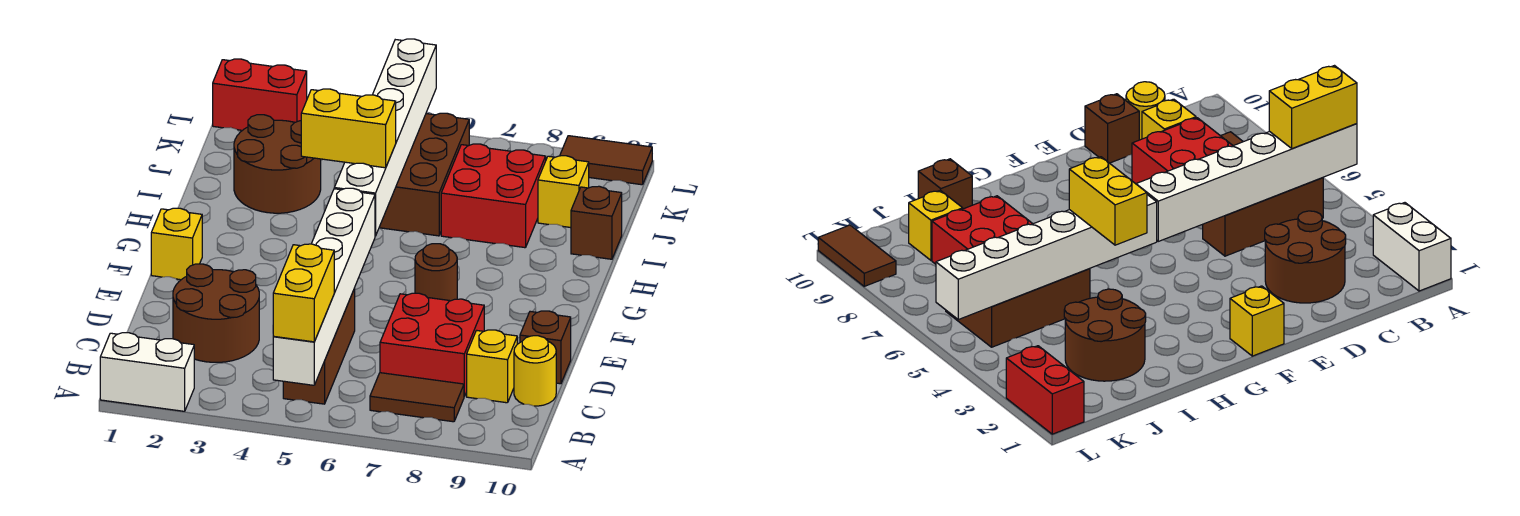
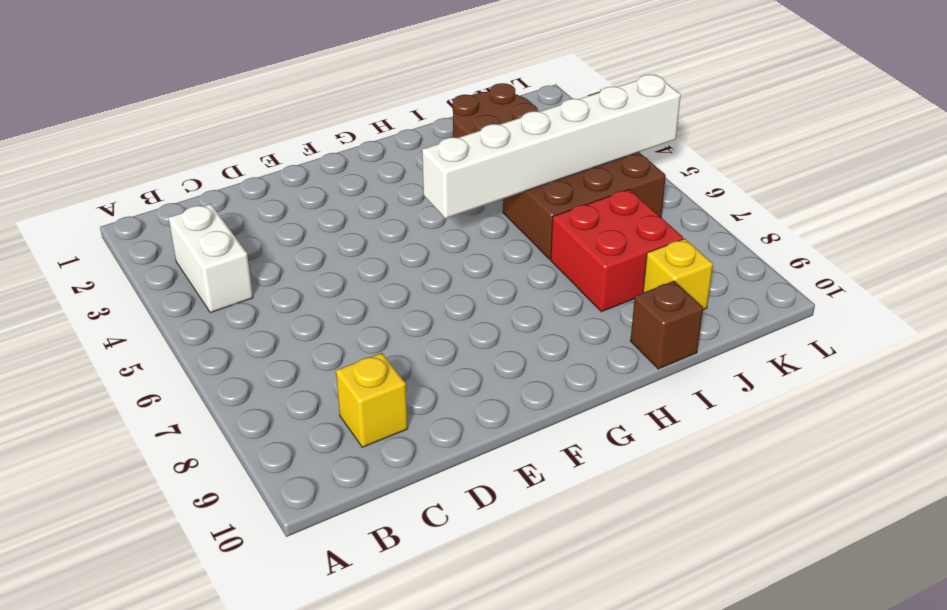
white 1x2 brick [169,204,253,313] -> white 1x2 brick moved to [100,333,194,411]
none -> brown 1x3 brick [283,289,355,404]
none -> brown 1x2 tile [370,373,464,422]
none -> brown 2x2 round brick [173,264,259,362]

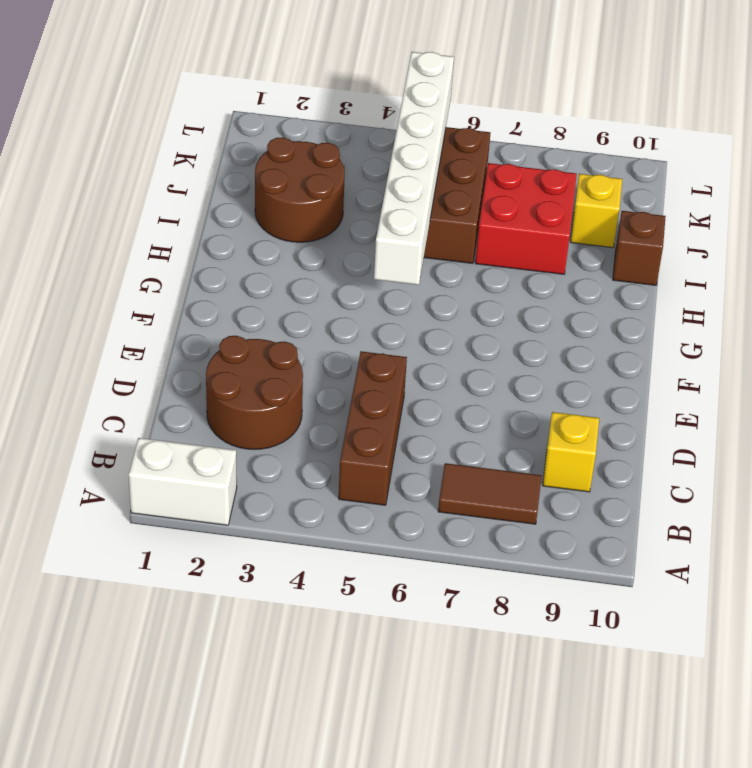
none -> red 2x2 brick [380,293,484,397]
none -> yellow 1x1 round brick [514,336,556,406]
none -> brown 1x1 brick [520,311,571,384]

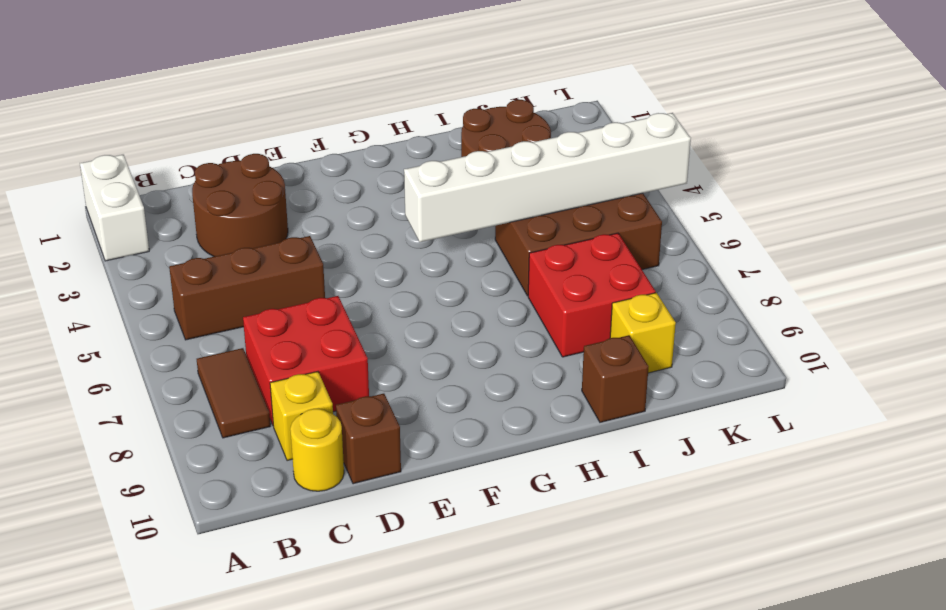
none -> yellow 1x1 brick [151,208,202,280]
none -> brown 1x1 round brick [415,244,457,301]
none -> red 1x2 brick [213,59,307,130]

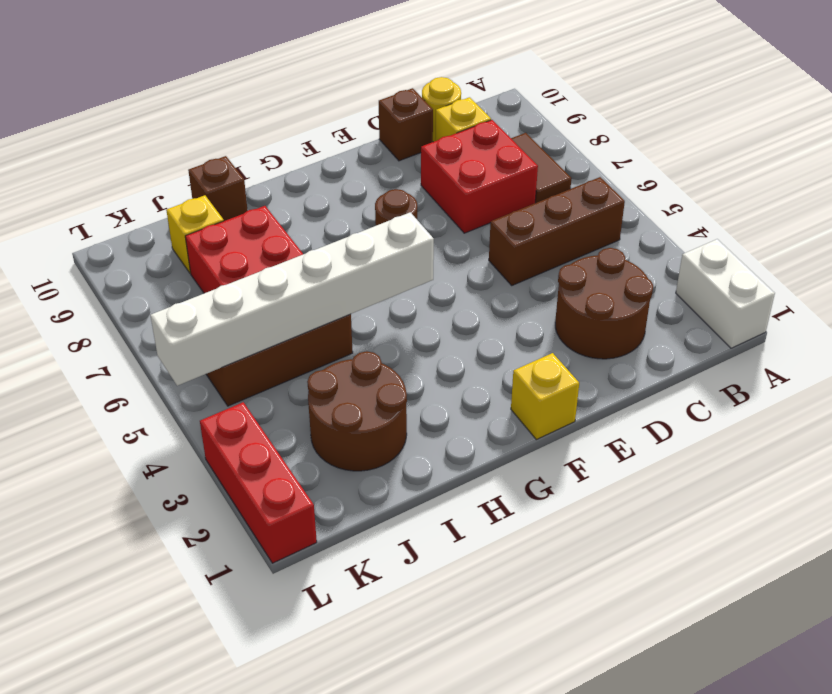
red 1x3 brick [200,402,317,563] -> red 1x2 brick [213,59,307,130]
none -> brown 1x2 tile [560,136,652,185]
none -> white 1x6 brick [273,188,375,385]
none -> yellow 1x2 brick [273,244,334,342]

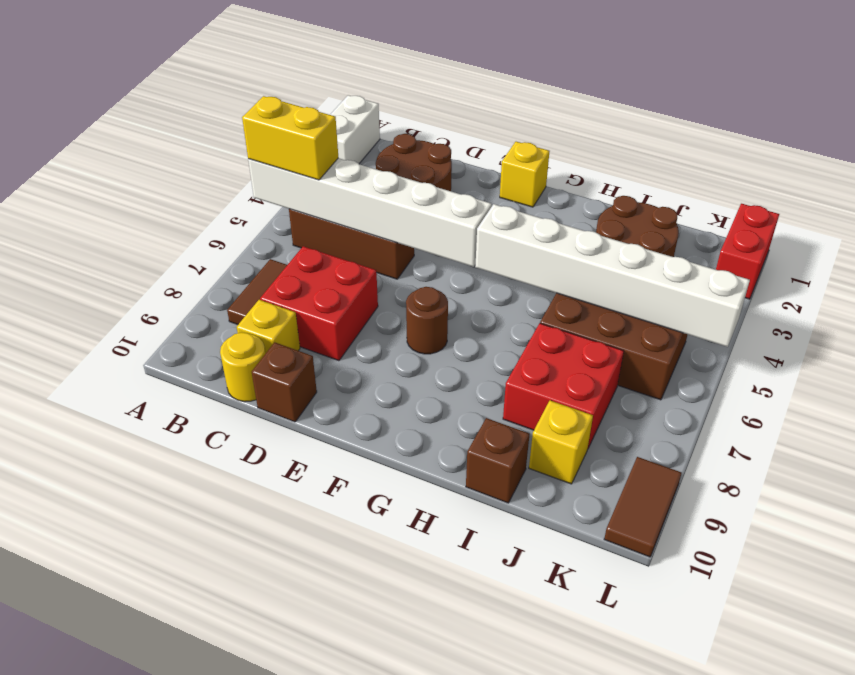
none -> yellow 1x2 brick [301,89,396,168]

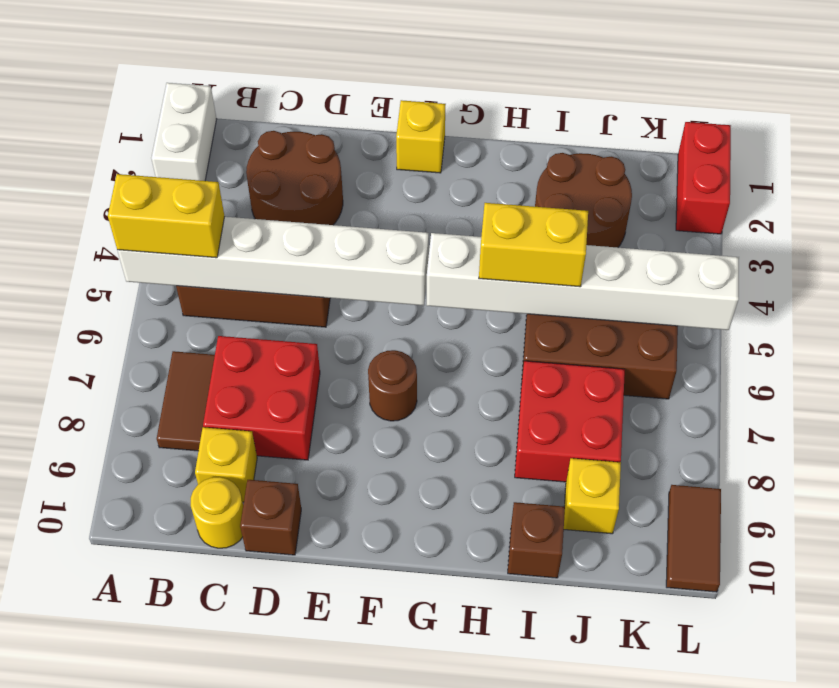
yellow 1x2 brick [479,203,588,287] -> yellow 1x2 brick turned to [301,89,396,168]

